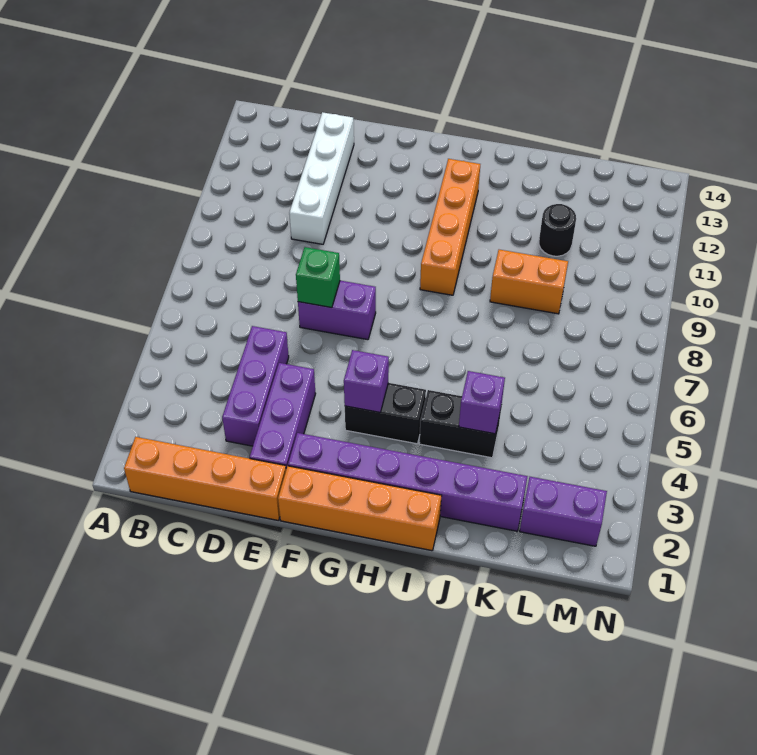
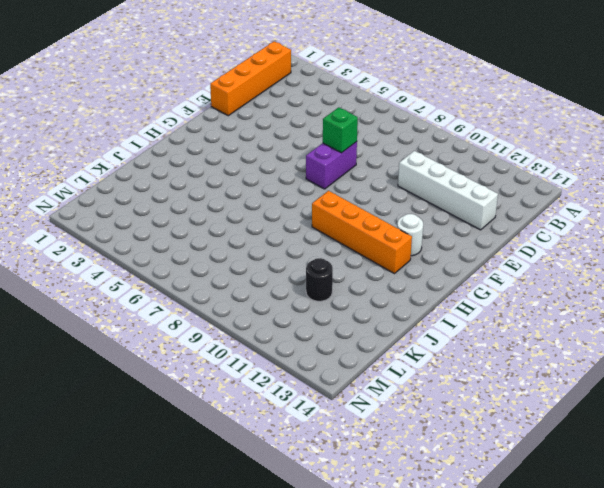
white 1x1 round brick [397,214,423,256] -> none
none -> purple 1x3 brick [222,326,289,446]
none -> purple 1x3 brick [250,363,316,469]
none -> orange 1x4 brick [278,466,442,551]

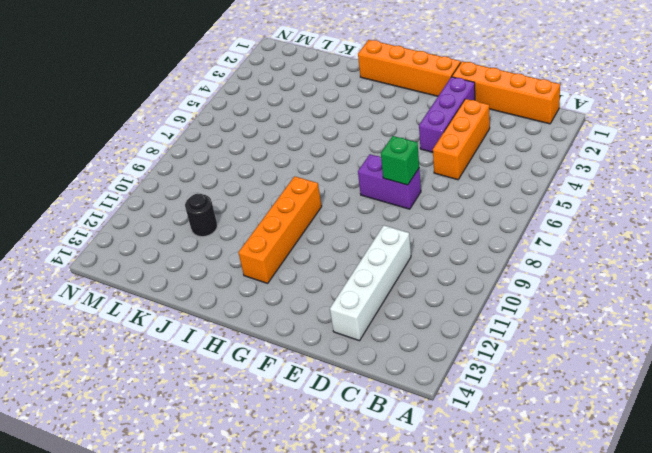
orange 1x3 brick [433,99,490,180] -> purple 1x3 brick [222,326,289,446]
none -> purple 1x6 brick [288,433,528,531]
none -> black 1x2 brick [345,383,426,444]
none -> black 1x2 brick [419,390,501,458]

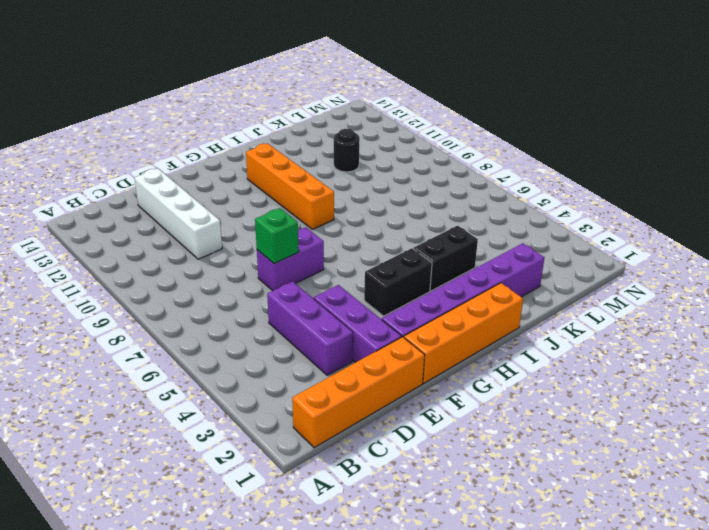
none -> orange 1x2 brick [490,250,568,314]
none -> purple 1x2 brick [520,477,607,546]
none -> purple 1x1 brick [344,350,389,413]

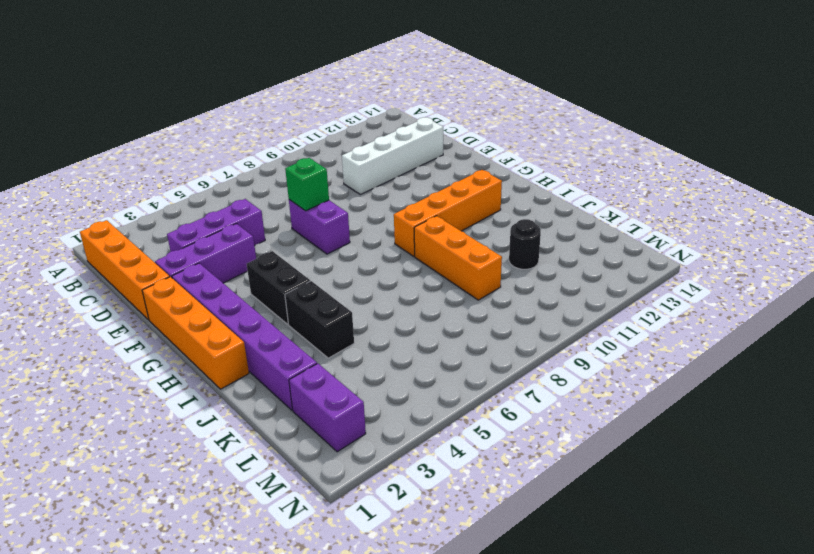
orange 1x3 brick [414,216,502,300] -> orange 1x2 brick [490,250,568,314]
none -> purple 1x1 brick [344,350,389,413]
none -> purple 1x1 brick [459,371,505,434]

